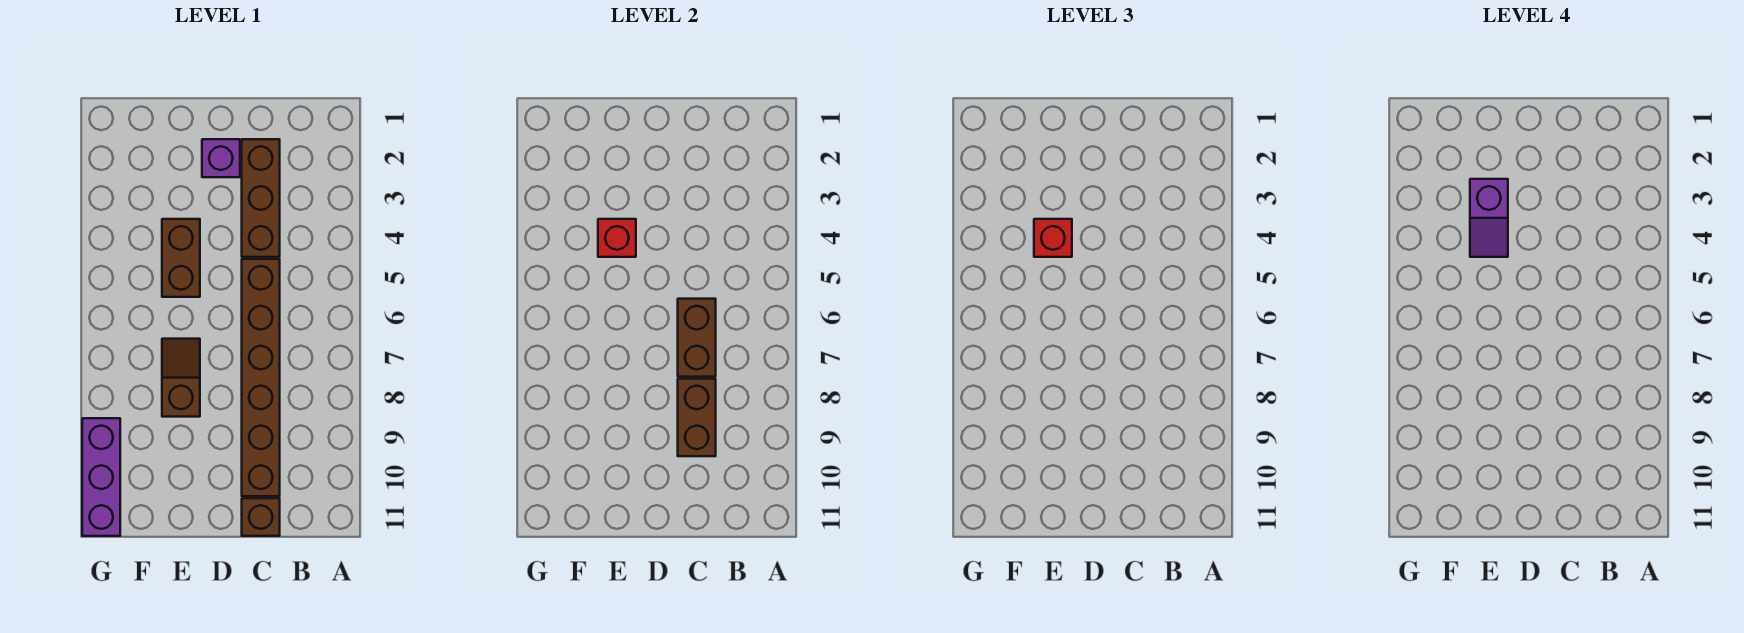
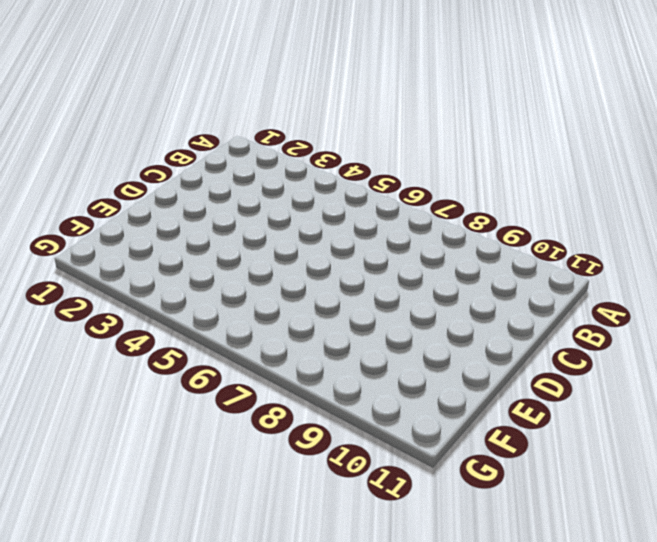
none -> brown 1x3 brick [242,139,280,257]
none -> brown 1x6 brick [242,259,280,496]
none -> brown 1x1 brick [242,498,280,536]

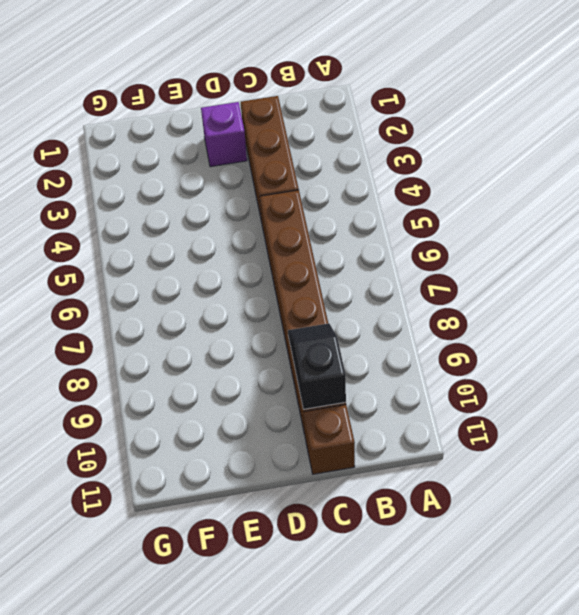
black 1x2 slope [288,323,346,409] -> brown 1x2 brick [678,379,716,456]
none -> brown 1x2 brick [162,219,200,297]
none -> brown 1x2 slope [162,339,200,417]
none -> purple 1x3 brick [82,418,120,536]

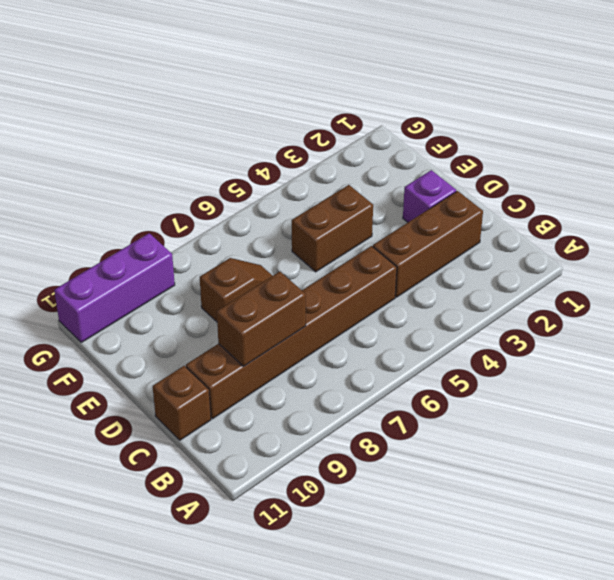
none -> brown 1x2 brick [678,299,716,377]
none -> red 1x1 brick [598,219,636,257]
none -> red 1x1 brick [1034,219,1072,257]

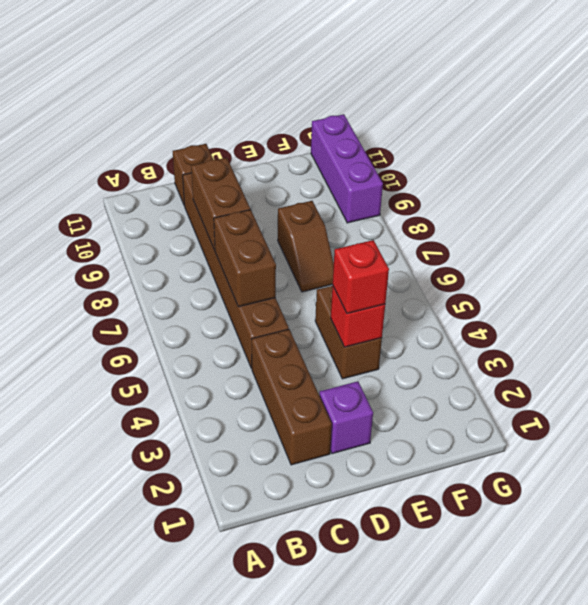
none -> purple 1x2 slope [1470,179,1508,257]

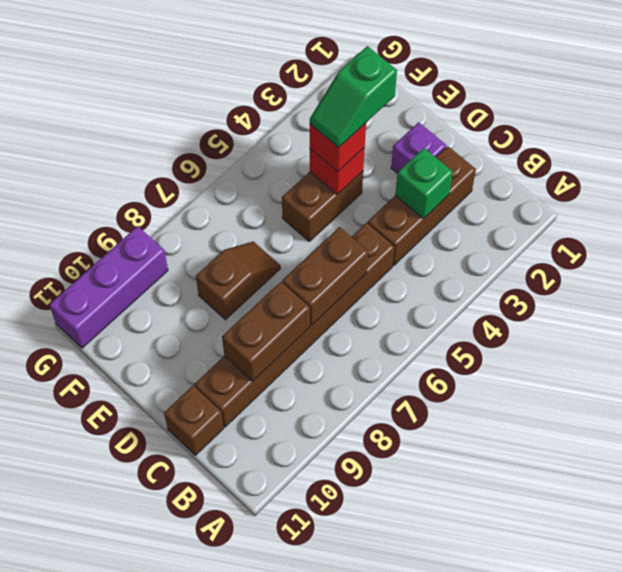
green 1x1 brick [395,148,453,219] -> none
green 1x2 slope [310,46,397,148] -> purple 1x2 slope [1470,179,1508,257]

